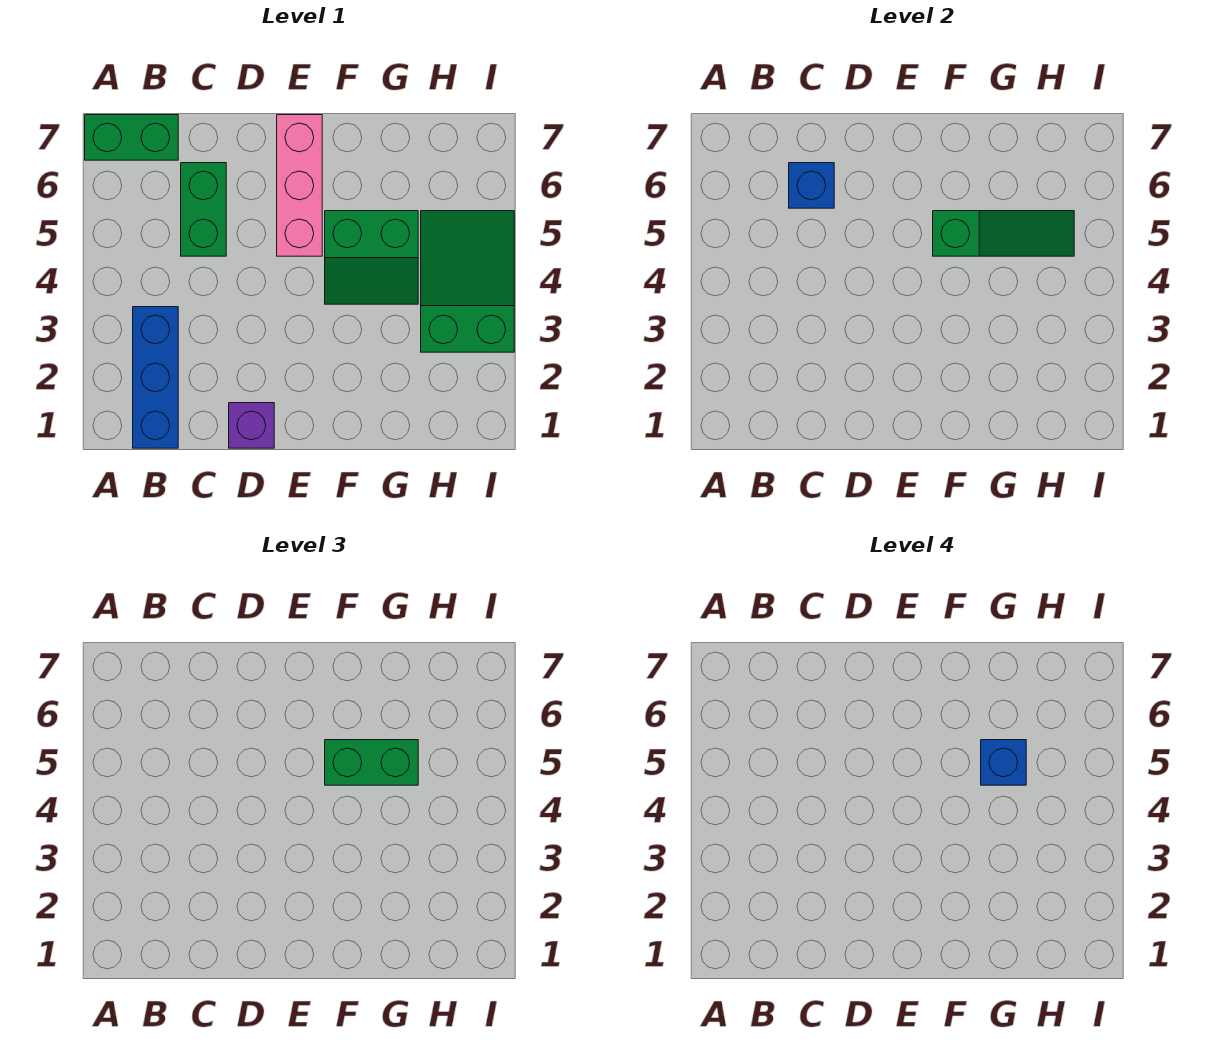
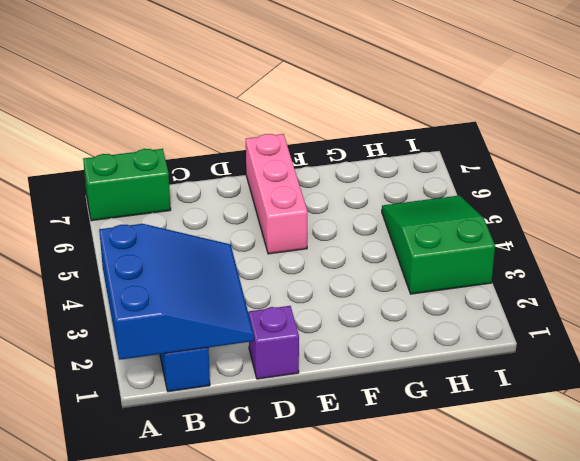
blue 3x3 slope [99,224,254,360] -> none
none -> green 1x2 brick [181,163,226,256]
none -> green 2x2 slope [325,211,418,304]

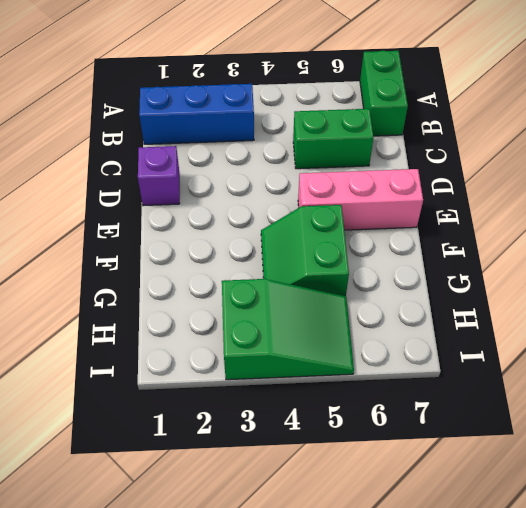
none -> blue 1x1 brick [789,163,834,208]
none -> green 1x3 slope [933,211,1074,256]

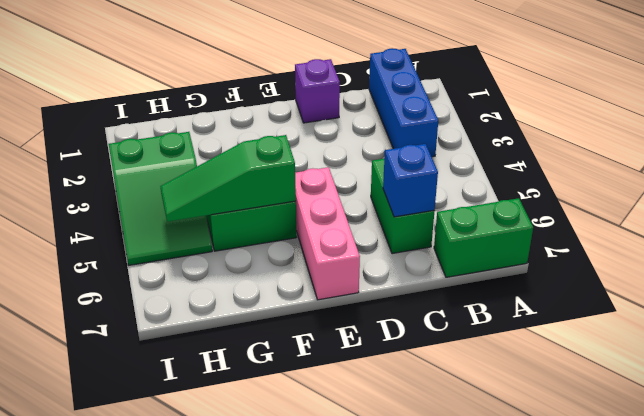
none -> green 1x2 brick [325,740,418,785]
none -> blue 1x1 brick [981,740,1026,785]

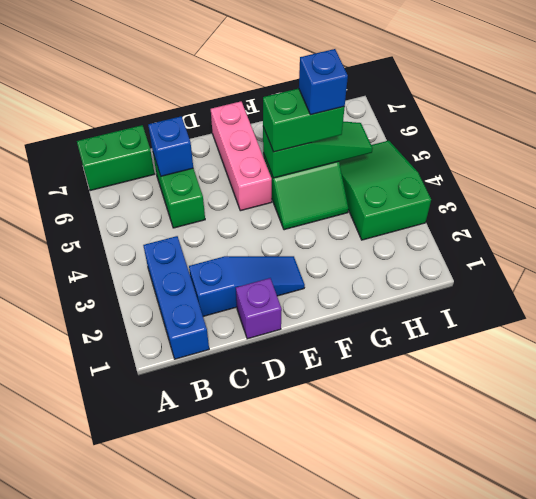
blue 1x3 slope [189,256,305,316] -> none

